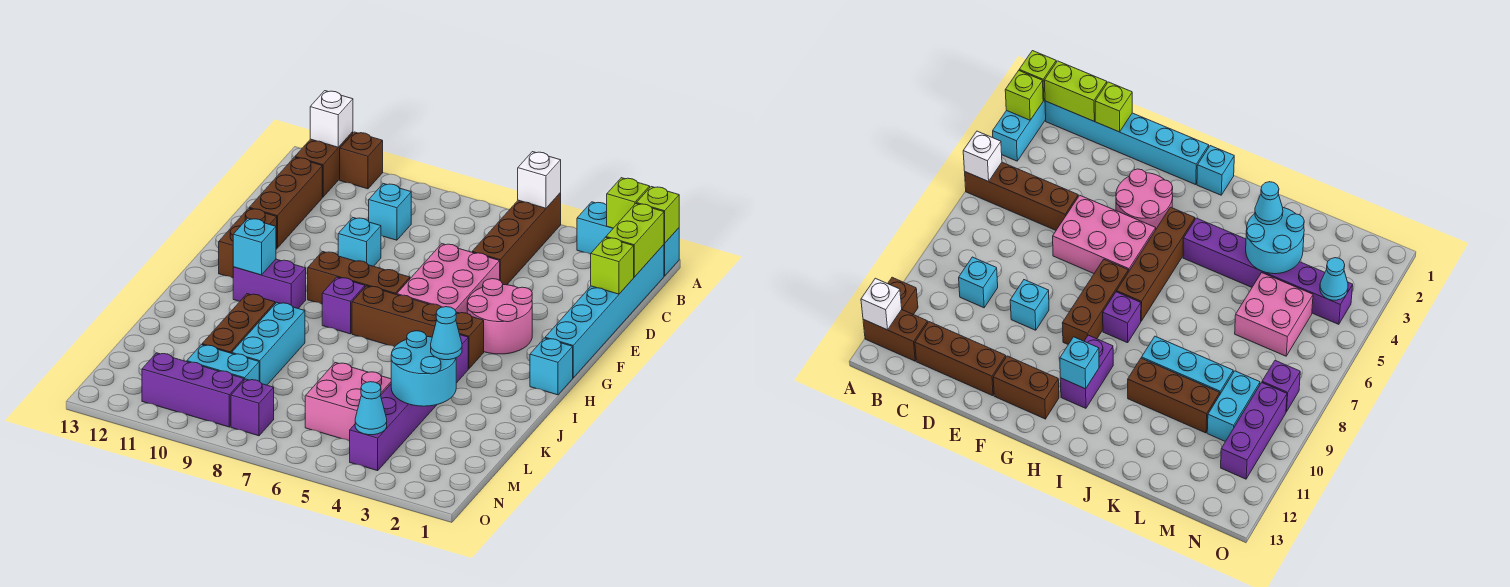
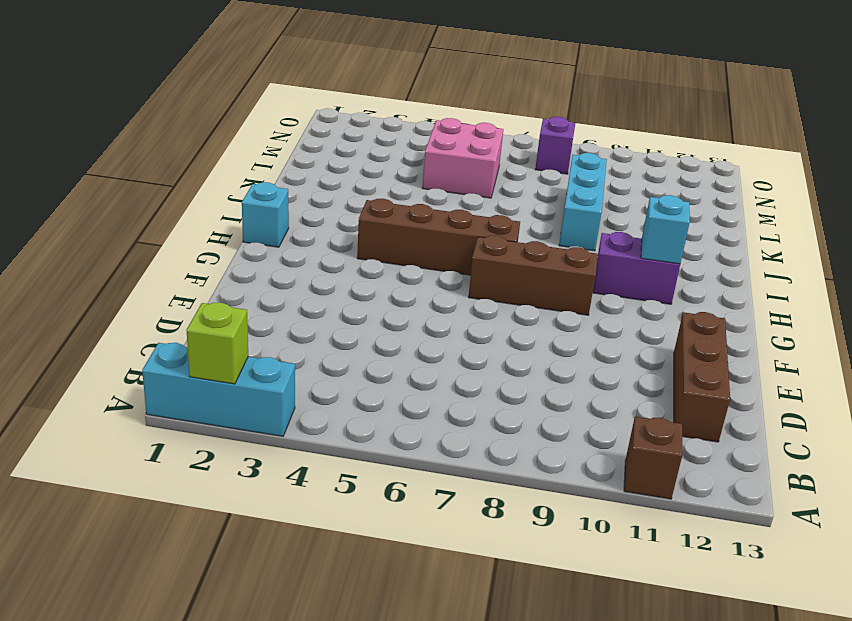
none -> brown 1x4 brick [472,193,561,285]
none -> brown 1x2 brick [295,132,353,197]
none -> cyan 1x6 brick [545,245,664,378]
none -> cyan 1x1 brick [369,184,411,240]

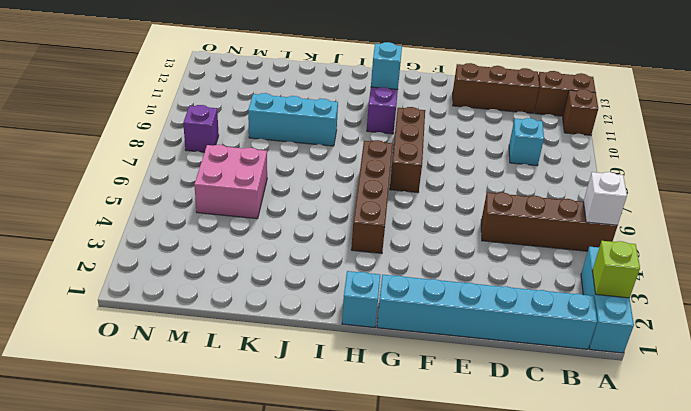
none -> pink 2x3 brick [397,244,500,313]
none -> cyan 1x1 brick [338,218,381,266]
none -> pink 2x2 round brick [467,279,532,354]
none -> brown 1x2 brick [219,208,277,278]

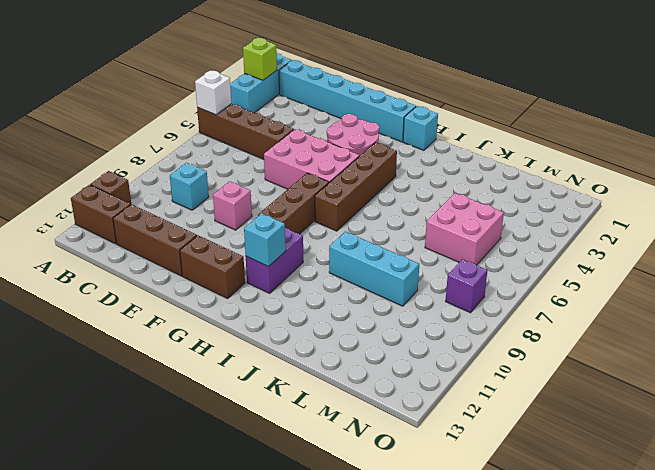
pink 1x1 brick [213,181,252,230] -> cyan 1x1 brick [338,218,381,266]
none -> purple 1x1 brick [322,277,365,334]
none -> purple 1x6 brick [350,335,468,471]
none -> brown 1x3 brick [202,294,275,353]
none -> cyan 1x2 brick [187,345,259,381]

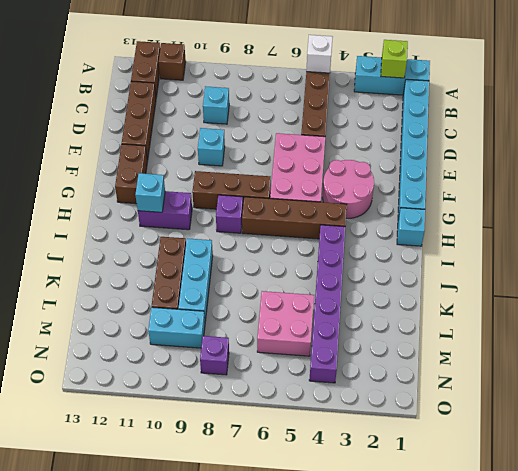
none -> purple 1x3 brick [142,353,244,427]
none -> lime 1x1 brick [636,187,679,243]
none -> white 1x1 brick [310,91,353,147]
none -> lime 1x2 brick [606,204,664,277]

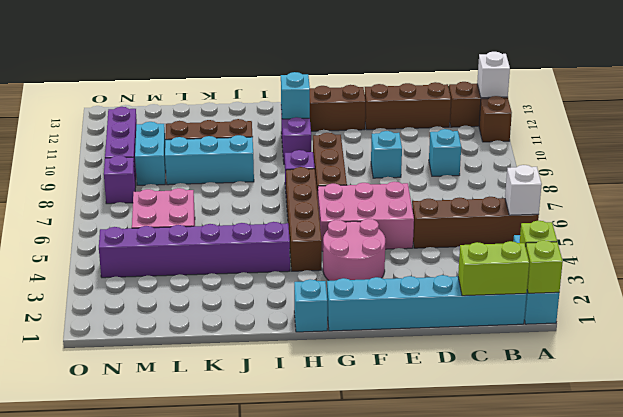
none -> lime 1x1 brick [591,237,634,294]
none -> cyan 2x2 round brick [391,331,456,406]
none -> cyan 1x1 cone [355,382,387,435]
none -> cyan 1x1 cone [431,307,462,360]

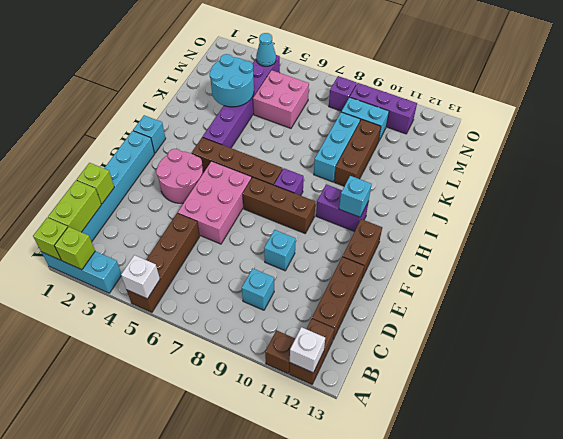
none -> cyan 1x1 cone [431,307,462,360]

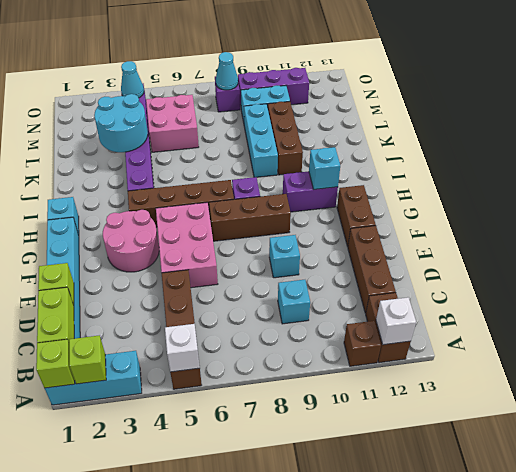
cyan 1x1 cone [216,52,238,90] -> cyan 1x1 cone moved to [431,307,462,360]

